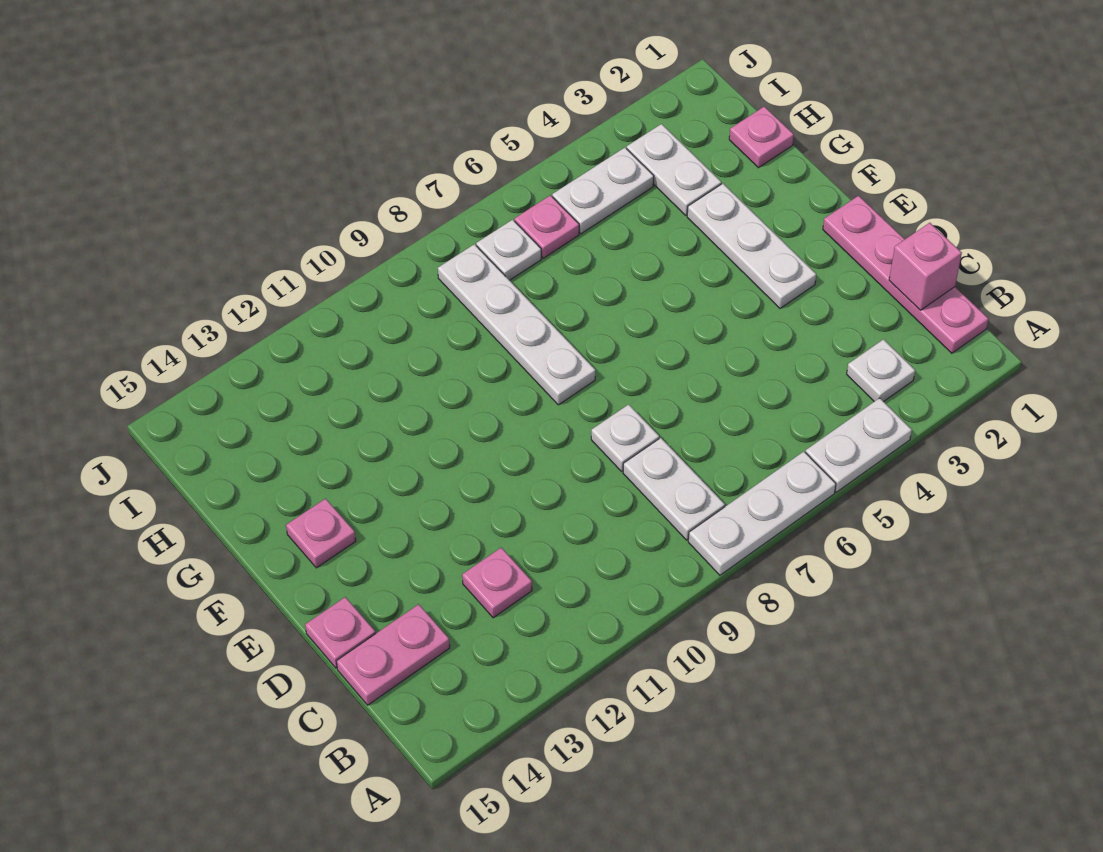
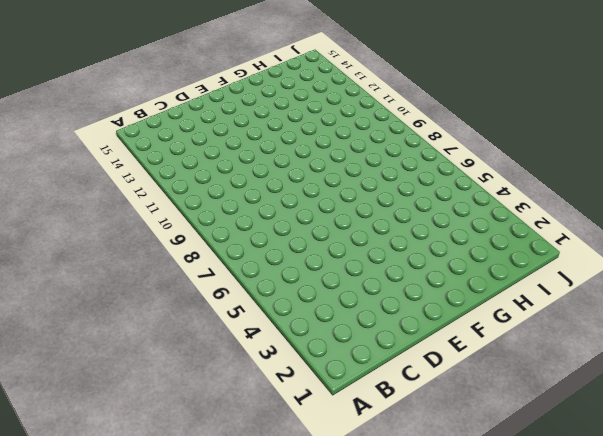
none -> white 1x2 plate [805,398,912,492]
none -> white 1x3 plate [688,452,836,575]
none -> pink 1x4 plate [823,196,989,353]

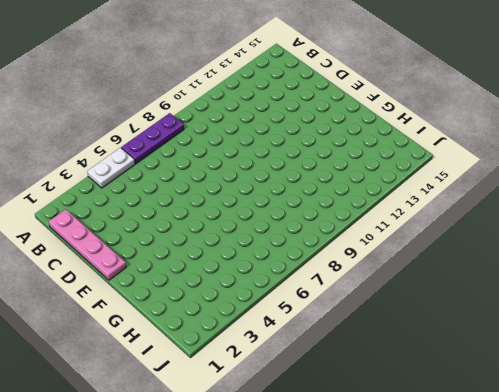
purple 1x3 plate [121,113,184,164] -> white 1x3 plate [688,452,836,575]
none -> white 1x1 plate [847,339,915,402]
none -> white 1x2 plate [623,438,725,540]
none -> pink 1x1 plate [462,548,532,618]

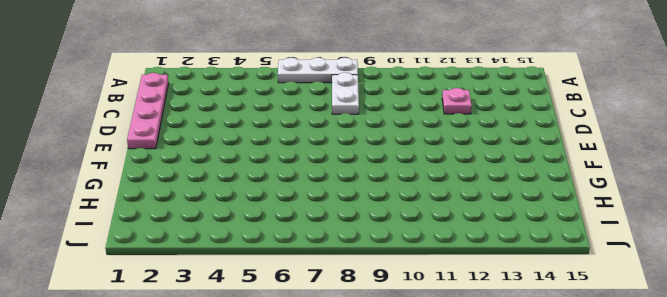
none -> white 1x2 plate [805,398,912,492]
none -> white 1x1 plate [847,339,915,402]
none -> pink 1x2 plate [336,604,450,705]

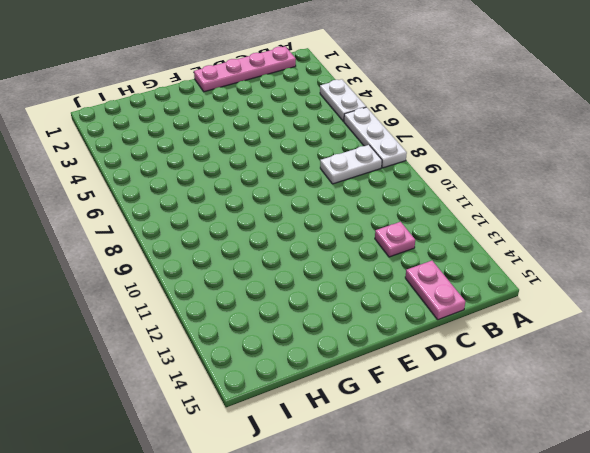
none -> white 1x1 plate [847,339,915,402]
none -> white 1x1 plate [591,404,659,471]
none -> pink 1x1 plate [305,597,376,668]

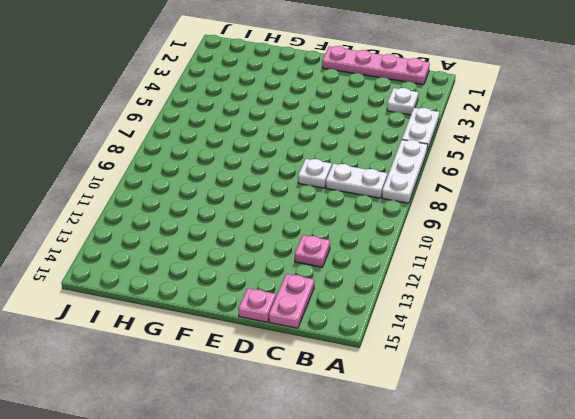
none -> white 1x3 plate [687,184,816,308]
none -> white 1x4 plate [438,244,595,405]
none -> pink 1x1 plate [286,499,356,568]

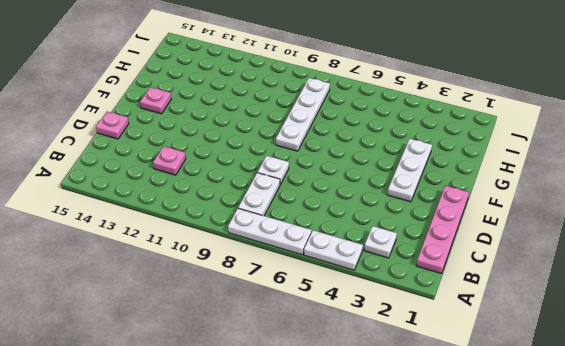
none -> pink 1x2 plate [336,604,450,705]
none -> pink 1x1 plate [729,106,794,168]
none -> white 1x2 plate [627,124,721,215]

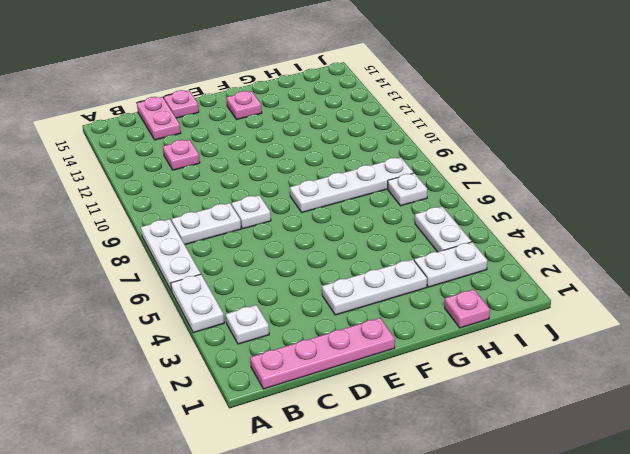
none -> pink 1x1 plate [515,195,579,258]
none -> pink 1x1 brick [889,223,962,310]

